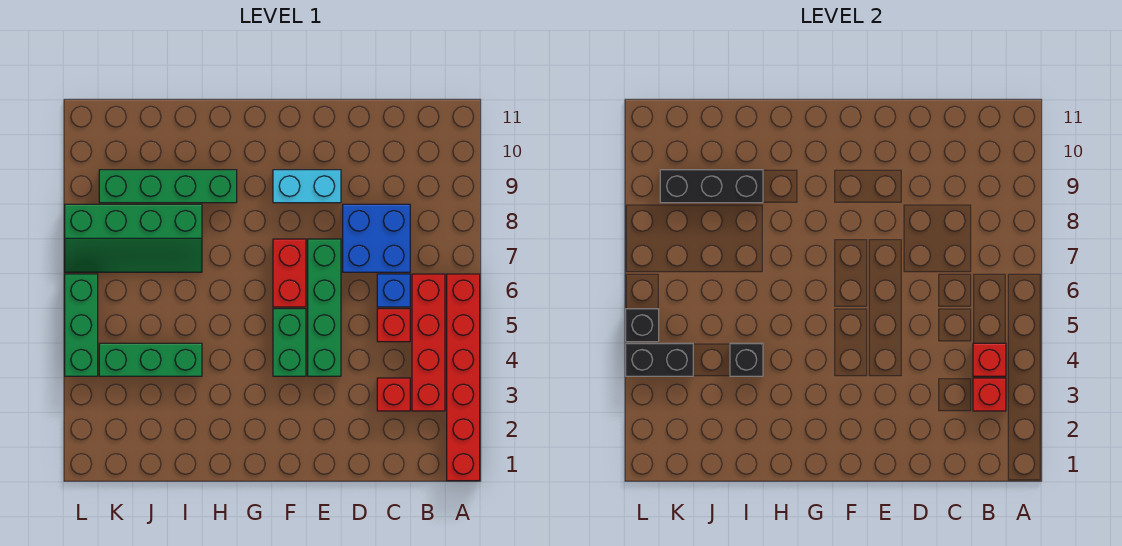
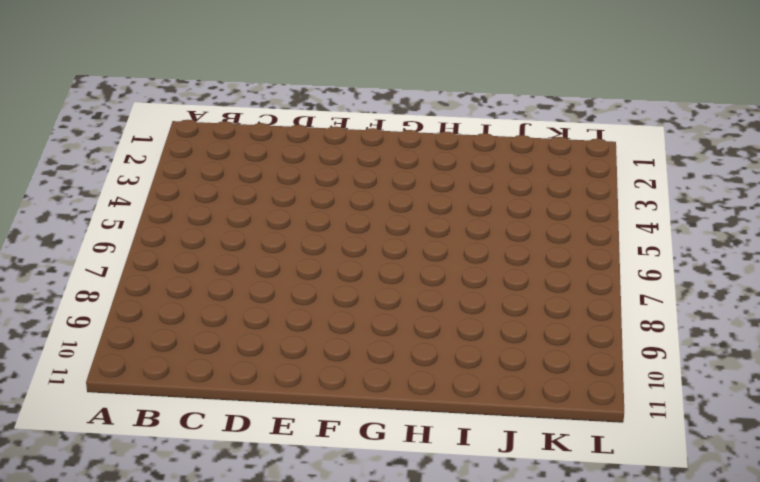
none -> red 1x6 brick [447,274,480,481]
none -> red 1x4 brick [412,274,445,411]
none -> red 1x1 brick [377,378,410,411]

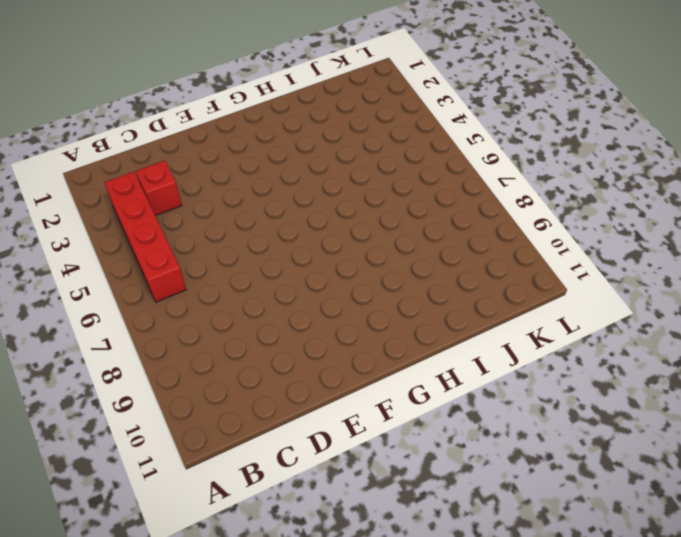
none -> red 1x6 brick [447,274,480,481]
none -> red 1x1 brick [377,309,410,342]
none -> blue 1x1 brick [377,274,410,307]

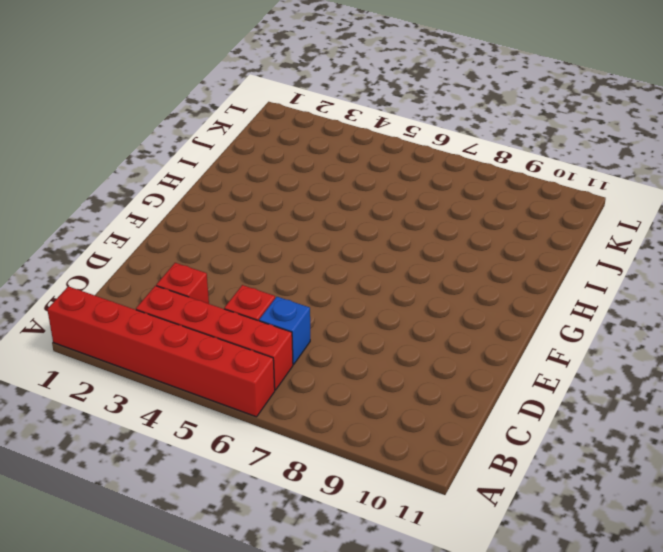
none -> blue 2x2 brick [343,204,410,272]
none -> green 1x4 brick [308,239,341,376]
none -> cyan 1x2 brick [273,170,341,203]

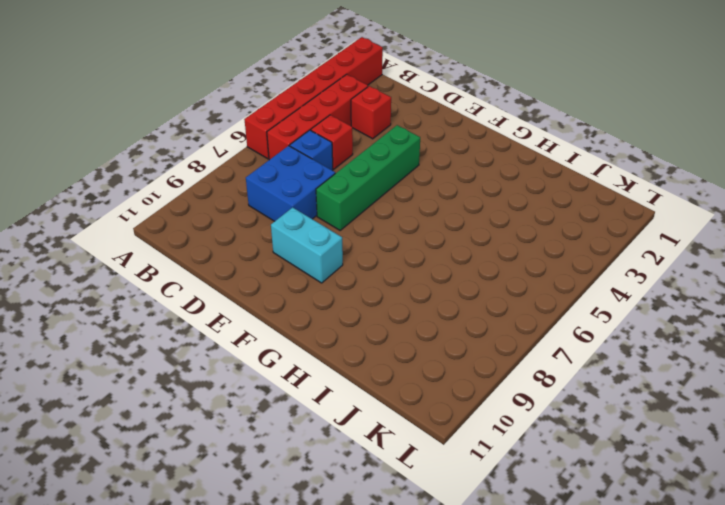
none -> green 1x2 brick [273,309,306,376]
none -> red 1x2 brick [273,239,306,307]
none -> green 1x4 brick [99,170,237,203]

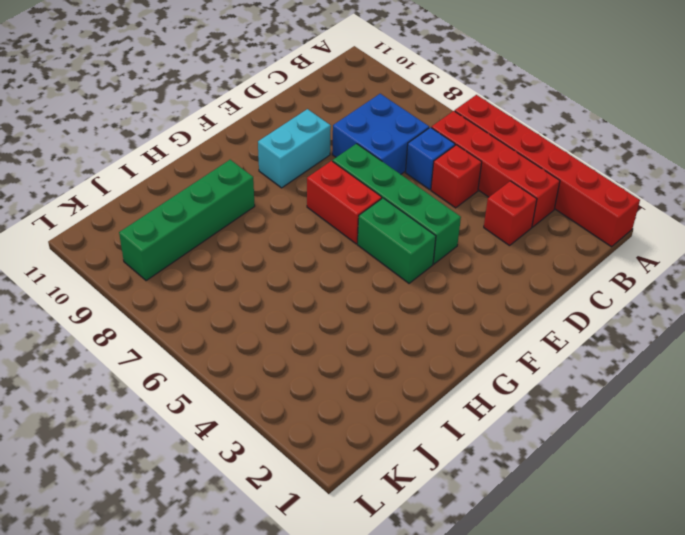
none -> green 1x3 brick [99,343,202,376]
none -> green 2x4 slope [65,204,202,272]
none -> green 1x3 brick [65,274,98,376]

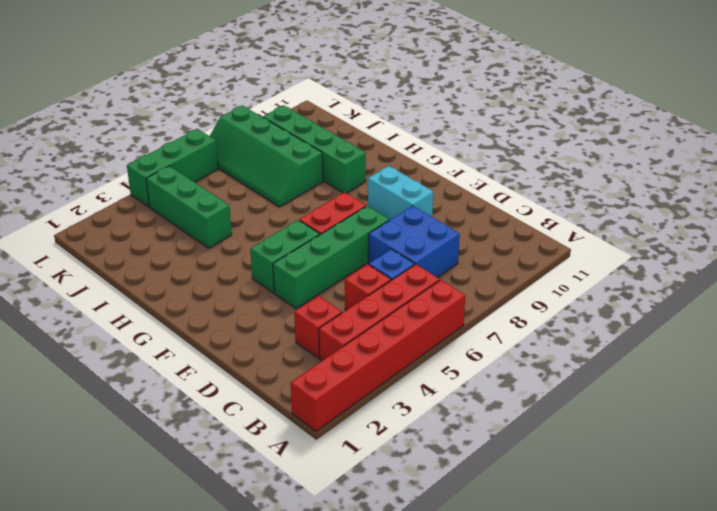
none -> red 1x1 brick [973,378,1006,411]
none -> red 1x1 brick [973,343,1006,376]
none -> black 1x1 brick [730,343,763,376]

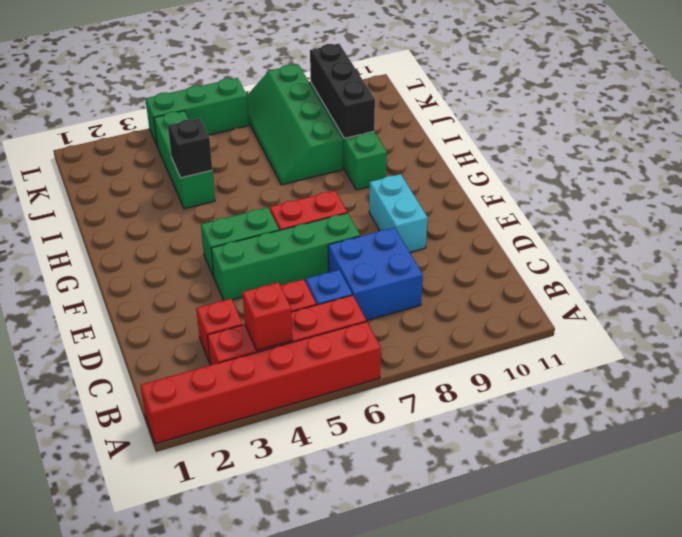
none -> red 1x1 brick [973,378,1006,411]
none -> black 1x2 brick [626,343,693,376]
none -> black 1x1 brick [626,309,659,342]

